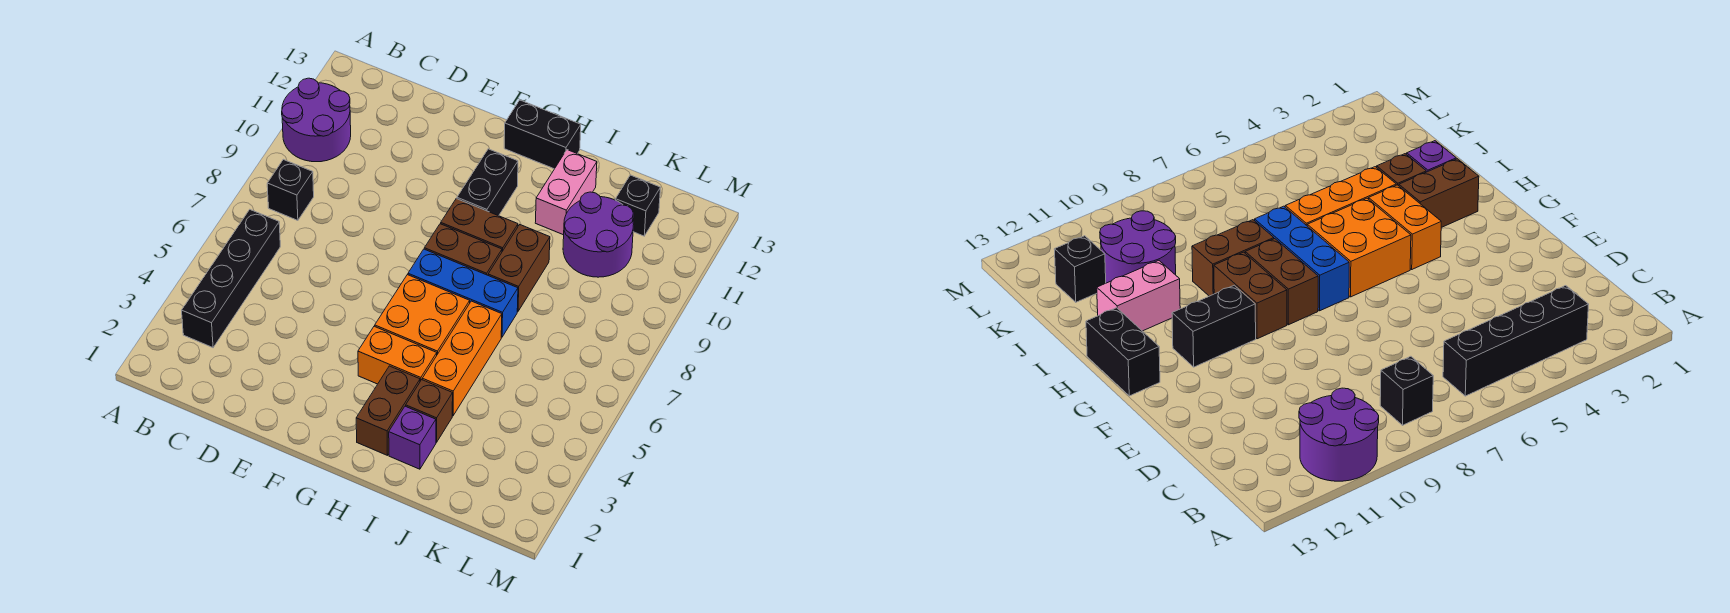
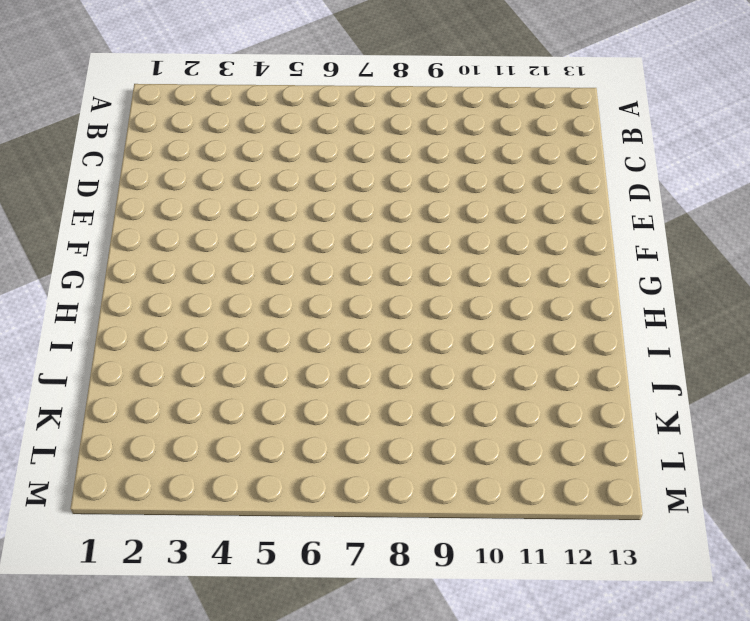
none -> purple 2x2 round brick [282,78,351,162]
none -> black 1x4 brick [182,210,280,348]
none -> black 1x1 brick [267,159,314,220]

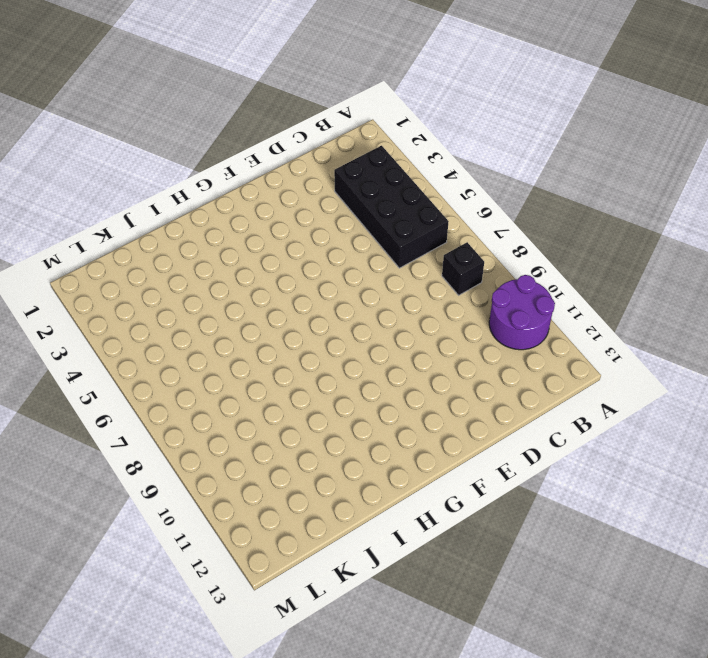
black 2x4 brick [334,146,449,268] -> black 1x4 brick [182,210,280,348]
none -> orange 1x2 brick [358,326,437,384]
none -> orange 2x2 brick [375,275,470,354]
none -> blue 1x3 brick [408,249,518,337]

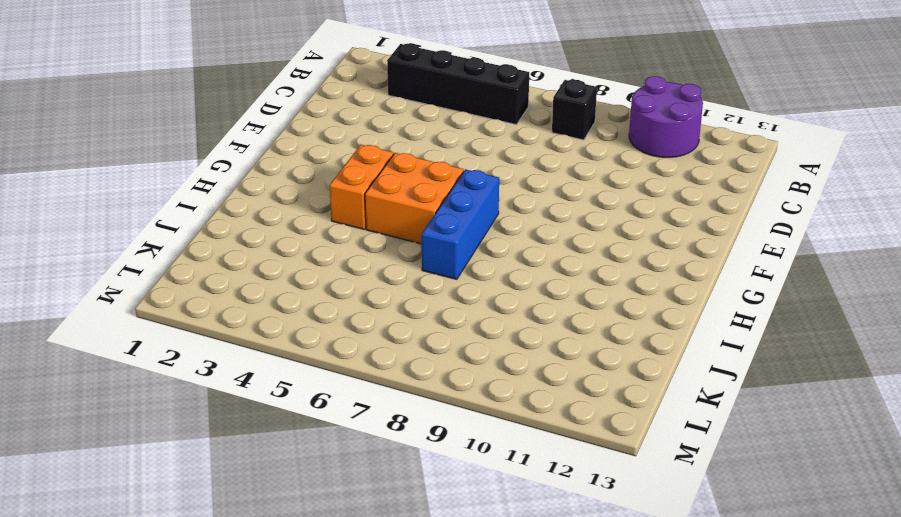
none -> brown 1x2 brick [424,224,502,275]
none -> brown 1x2 brick [441,199,518,251]
none -> black 1x2 brick [457,149,518,216]

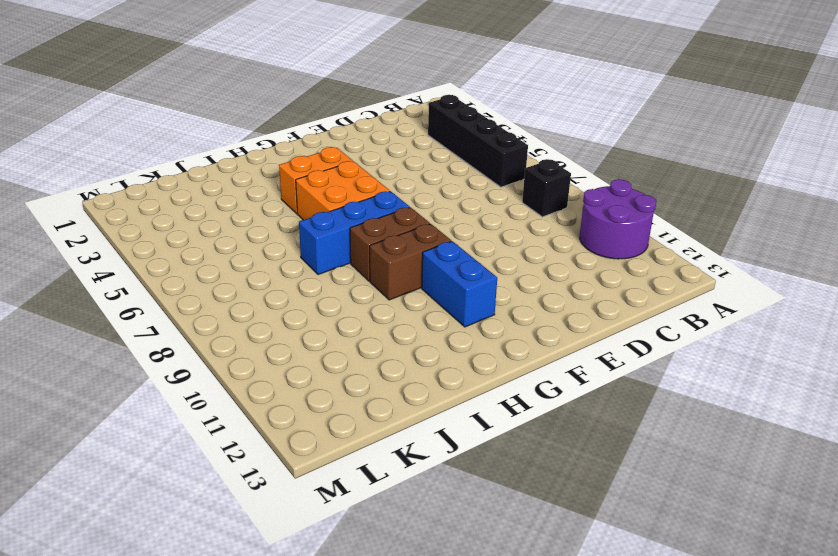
blue 1x2 brick [422,241,497,327] -> black 1x2 brick [457,149,518,216]
none -> black 1x2 brick [504,100,581,169]
none -> brown 1x2 brick [356,366,420,455]
none -> purple 1x1 brick [389,406,436,469]

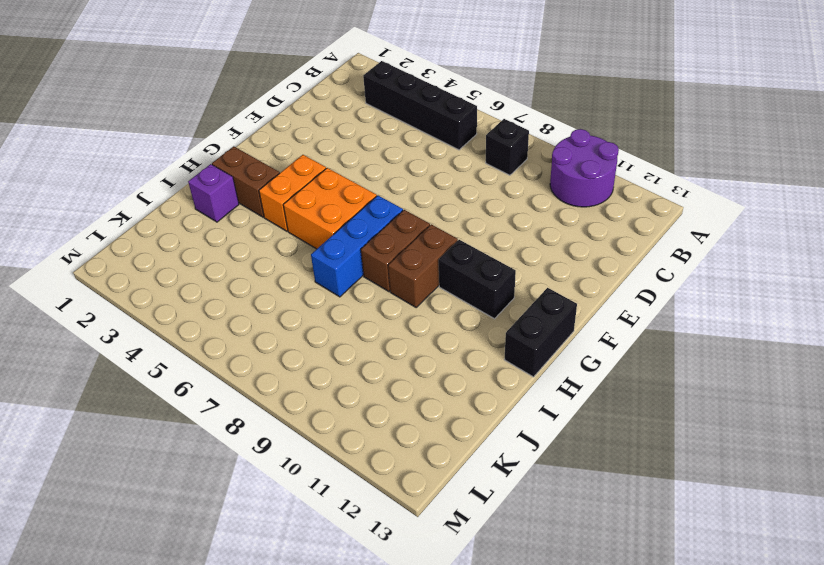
none -> brown 1x1 brick [406,380,453,442]
none -> orange 1x3 brick [422,301,502,416]
none -> brown 1x2 brick [488,225,550,311]

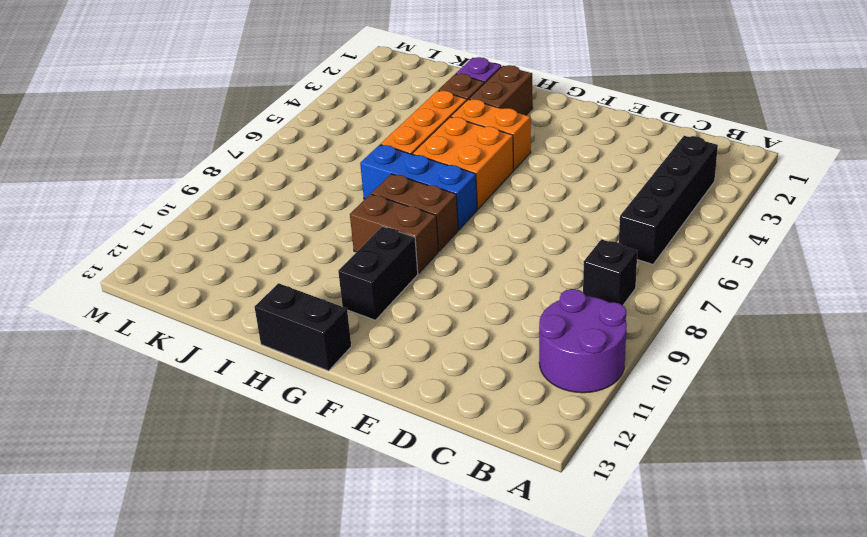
none -> brown 1x2 brick [488,225,550,311]
none -> pink 1x2 brick [535,150,597,235]
none -> purple 2x2 round brick [563,192,634,277]

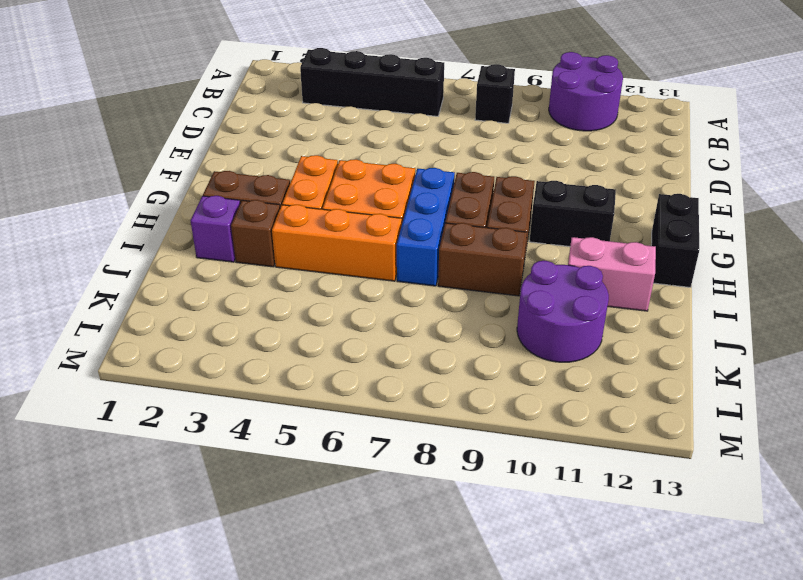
none -> black 1x1 brick [615,175,660,236]

